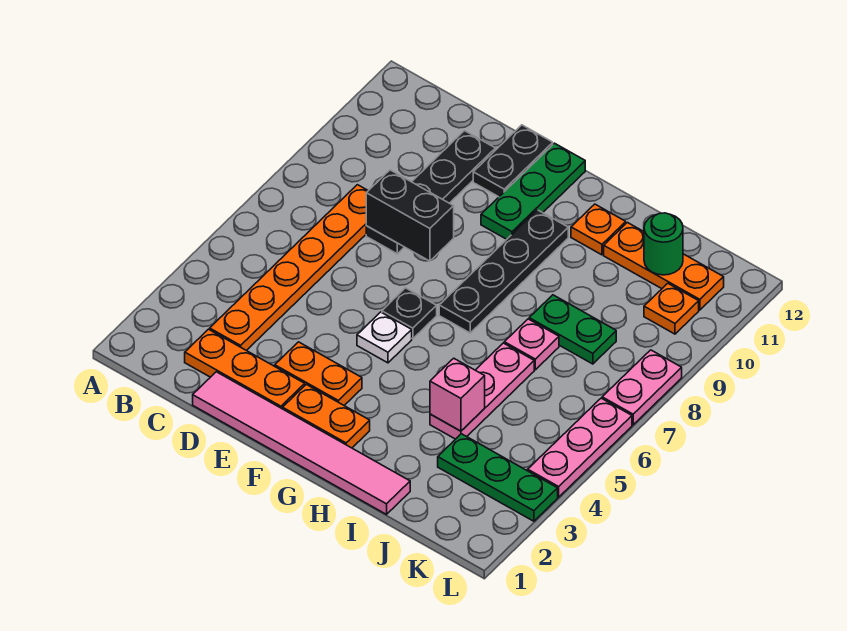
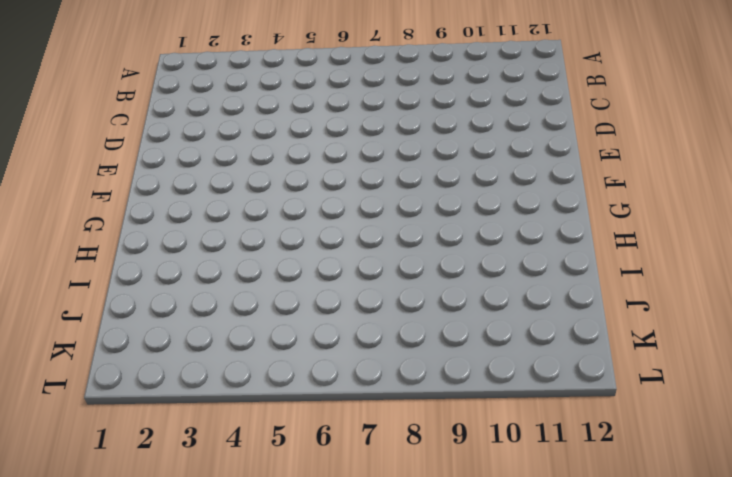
none -> orange 1x3 plate [185,329,305,409]
none -> orange 1x6 plate [210,185,368,351]
none -> pink 1x6 tile [193,372,410,514]

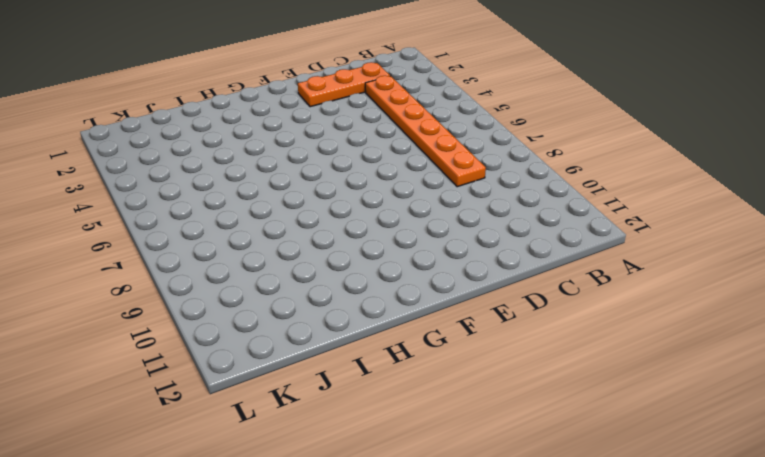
none -> pink 1x6 tile [193,372,410,514]
none -> black 1x4 plate [366,131,495,254]
none -> orange 1x2 plate [275,342,362,405]

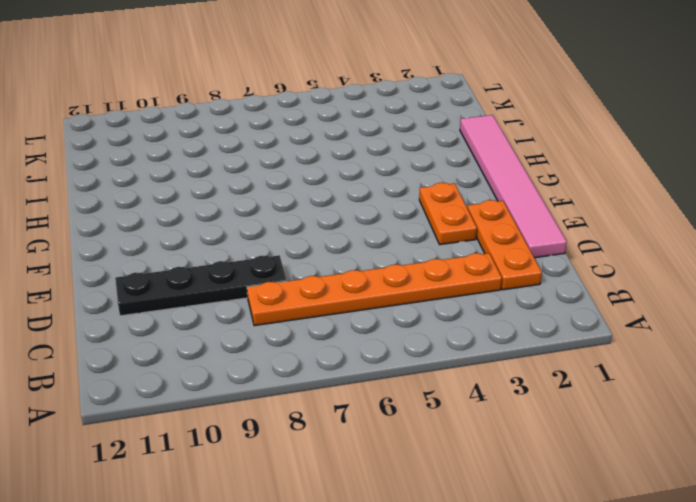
none -> black 1x2 plate [473,125,553,197]
none -> orange 1x2 plate [283,384,370,448]
none -> white 1x1 plate [357,312,412,363]

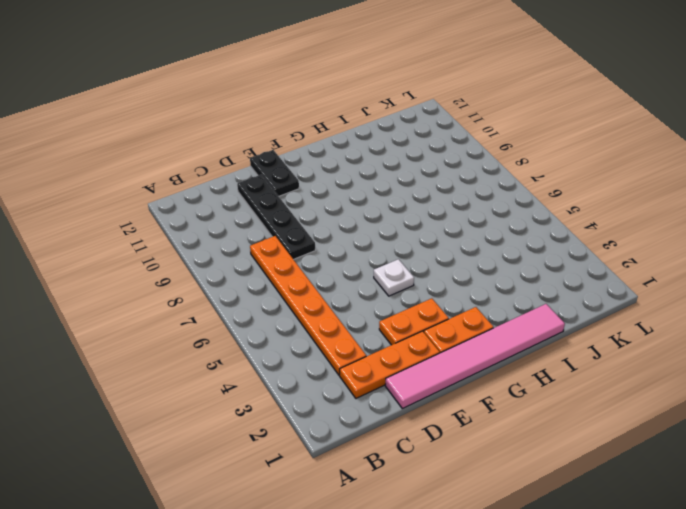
none -> black 1x1 plate [382,288,437,339]
none -> green 1x3 plate [481,143,585,239]
none -> black 1x4 plate [439,210,568,333]

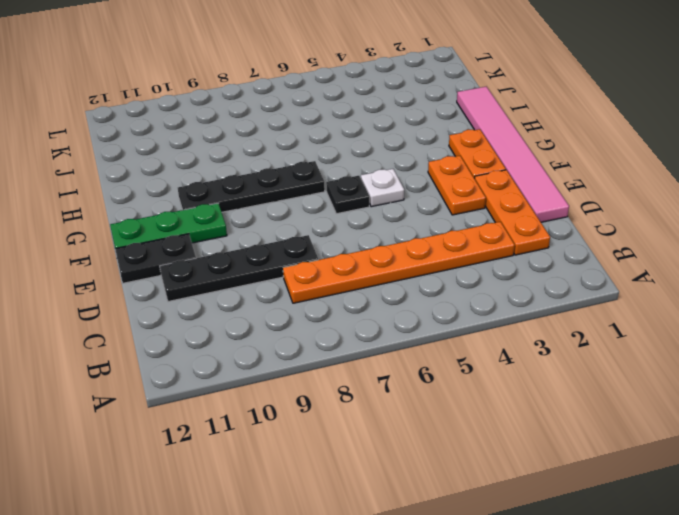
none -> orange 1x1 plate [571,204,626,255]
none -> pink 1x3 plate [430,343,534,439]
none -> pink 1x1 plate [504,319,559,370]

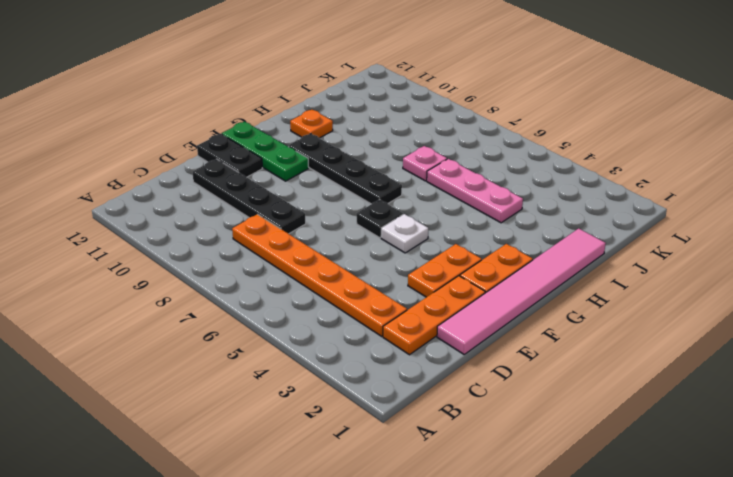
none -> green 1x2 plate [529,295,616,364]
none -> orange 1x3 plate [604,223,724,310]
none -> green 1x3 plate [438,434,558,521]

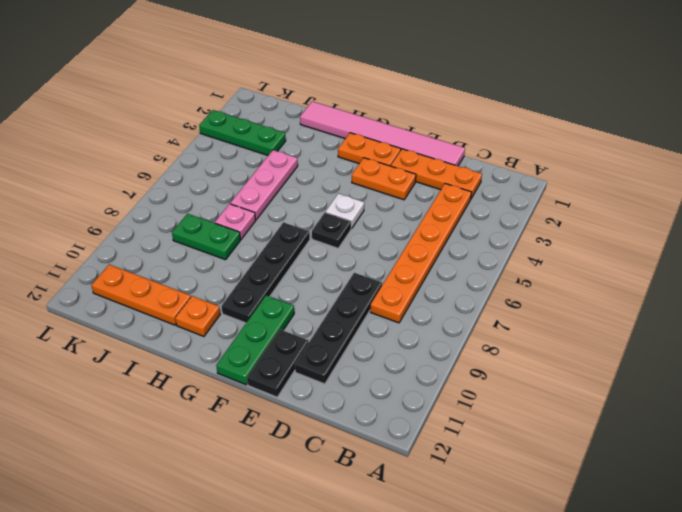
none -> orange 1x1 plate [644,283,699,334]
none -> pink 1x3 plate [528,398,632,497]
none -> pink 1x2 plate [602,350,682,425]

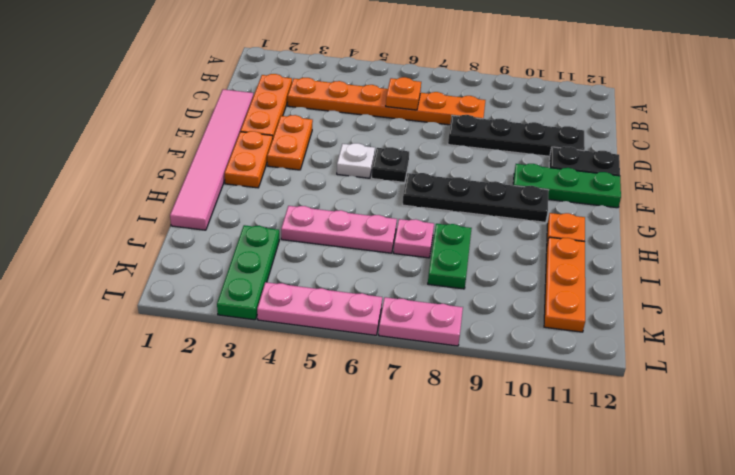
orange 1x1 plate [386,77,421,110] -> orange 1x1 plate moved to [644,283,699,334]
none -> black 1x2 brick [366,170,454,261]
none -> pink 1x1 brick [430,358,485,431]
none -> green 1x1 round brick [644,213,683,275]

